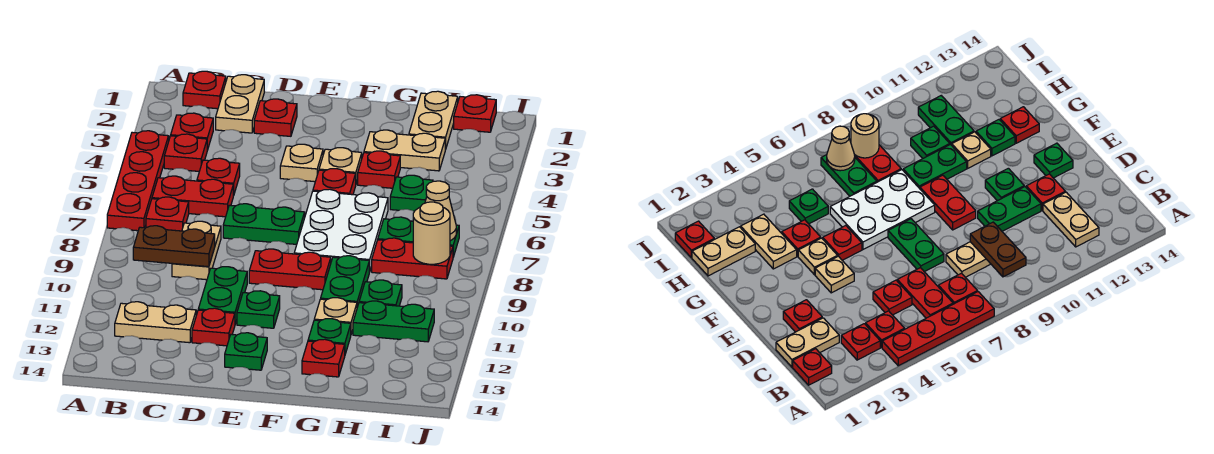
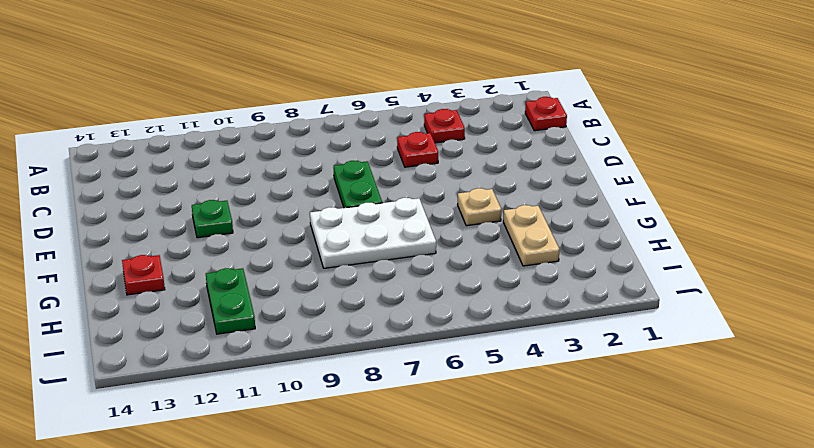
none -> red 1x4 plate [107,131,169,231]
none -> red 1x1 plate [171,113,213,150]
none -> red 1x2 plate [152,176,233,217]
none -> red 1x1 plate [146,197,189,231]

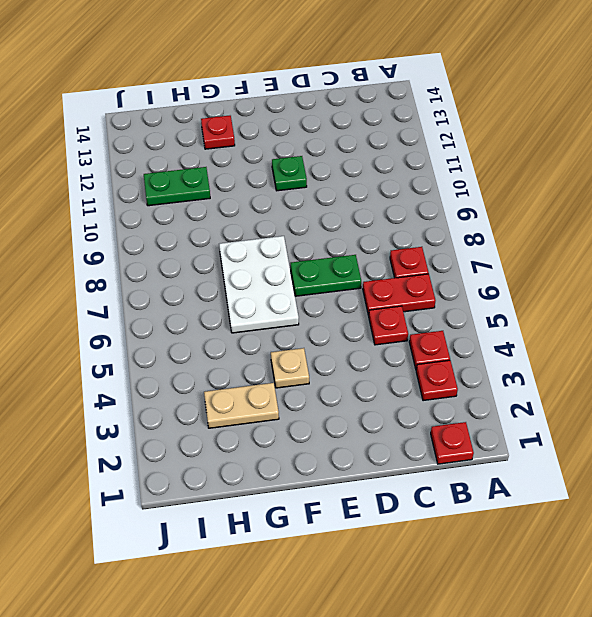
none -> red 1x4 plate [107,131,169,231]
none -> tan 1x2 plate [115,302,196,343]
none -> tan 1x2 plate [216,75,264,133]
none -> tan 1x2 plate [172,221,221,280]

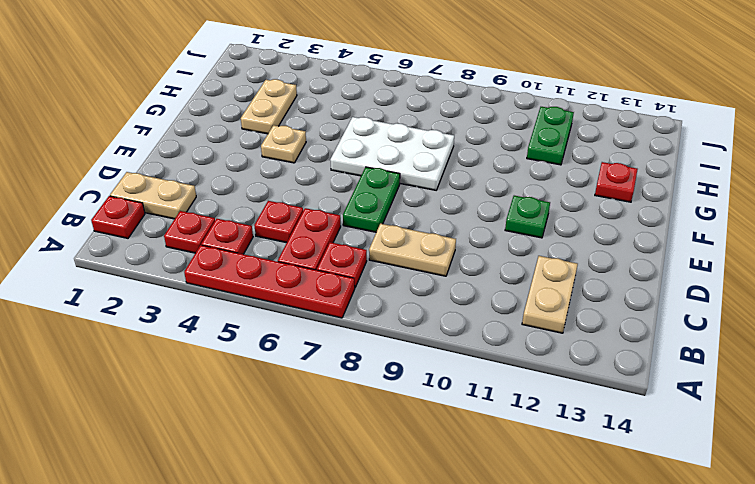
none -> red 1x1 plate [254,99,297,136]
none -> green 1x2 plate [198,267,247,324]
none -> red 1x1 plate [192,308,235,346]
none -> tan 1x1 plate [280,144,323,182]

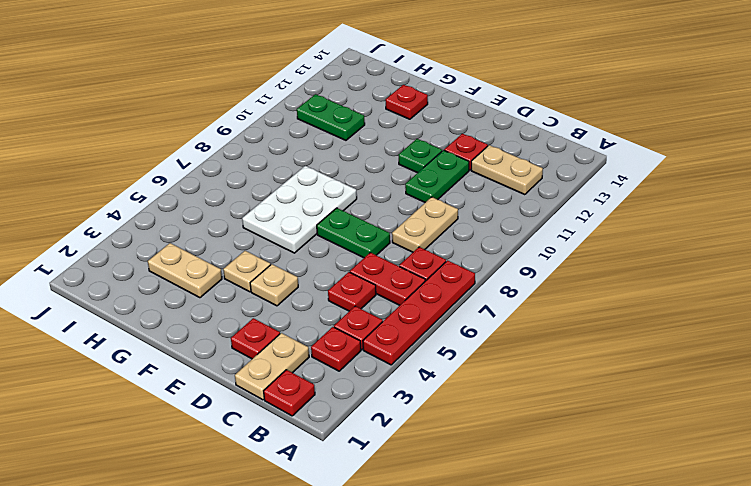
none -> red 1x2 plate [249,249,331,290]
none -> green 1x1 plate [225,333,267,370]
none -> red 1x1 plate [313,169,356,195]
none -> red 1x1 plate [358,151,400,188]

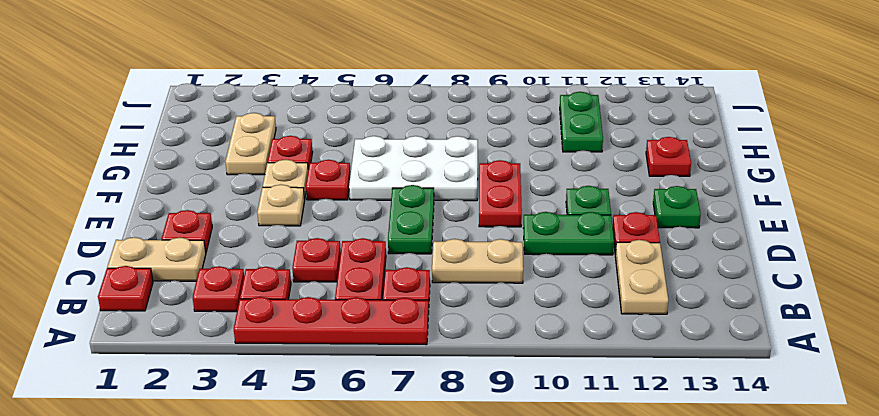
none -> green 1x2 plate [321,256,369,307]
none -> tan 1x1 plate [314,298,357,334]
none -> green 1x1 plate [308,319,351,354]
none -> tan 1x2 plate [409,91,458,150]

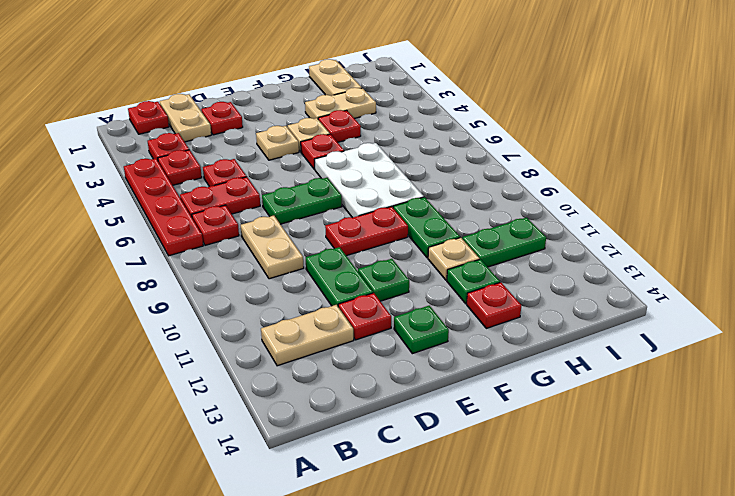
none -> green 1x1 plate [390,175,433,211]
none -> green 1x2 plate [378,217,459,257]
none -> red 1x2 plate [372,238,453,279]
none -> green 1x1 plate [359,280,402,306]

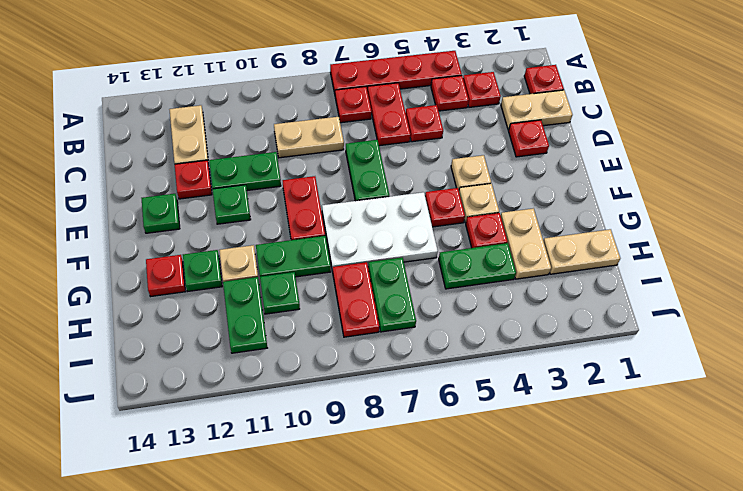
green 1x2 plate [439,243,516,289] -> green 1x1 plate [390,175,433,211]
none -> red 1x1 plate [454,95,496,132]
none -> brown 1x2 plate [133,226,215,267]
none -> tan 1x1 cone [425,181,456,241]
none -> tan 1x1 round brick [413,202,450,264]

